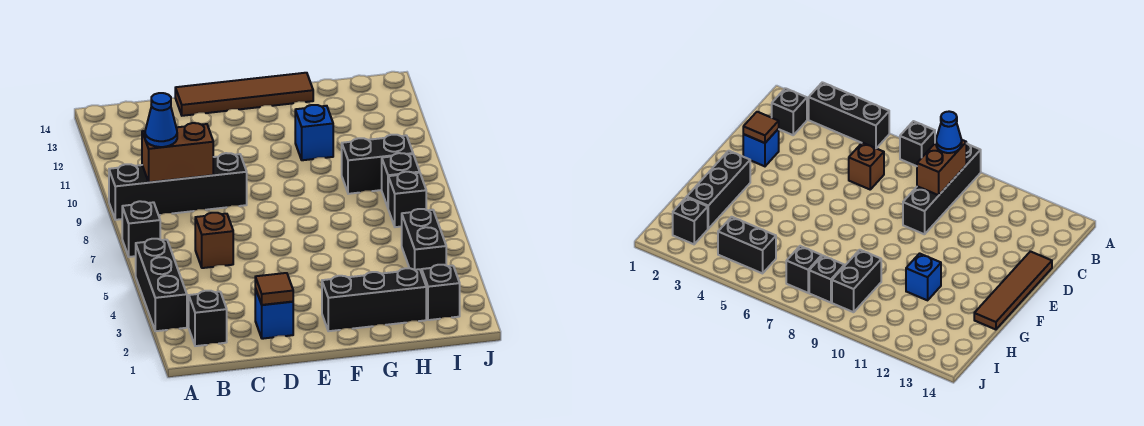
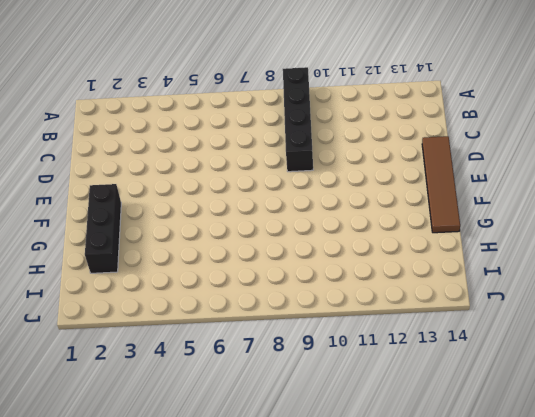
none -> black 1x3 brick [136,239,187,331]
none -> black 1x1 brick [122,201,160,257]
none -> black 1x1 brick [189,291,227,346]

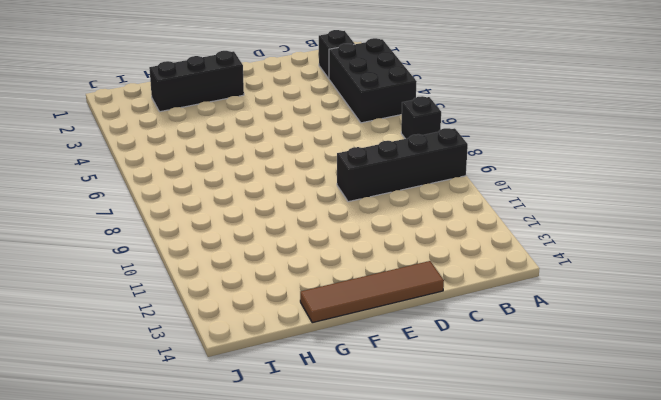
black 2x3 brick [329,38,417,123] -> black 1x3 brick [136,239,187,331]
none -> brown 1x1 brick [195,213,233,268]
none -> blue 1x1 brick [255,288,293,339]
none -> blue 1x1 brick [295,105,333,160]

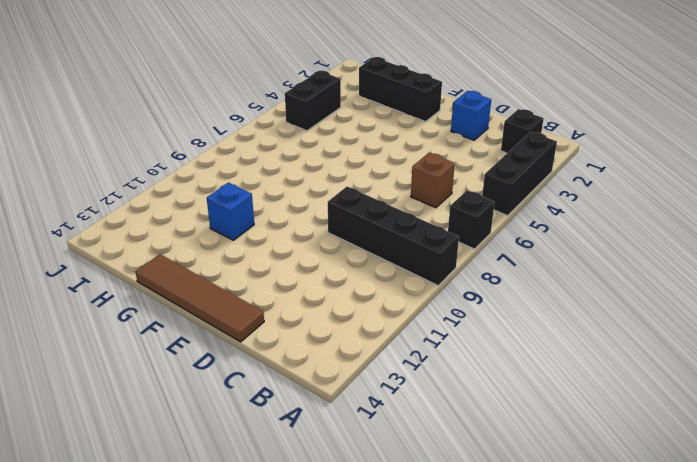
none -> black 1x2 brick [342,135,413,194]
none -> black 1x1 brick [422,265,460,320]
none -> black 1x1 brick [388,172,426,227]

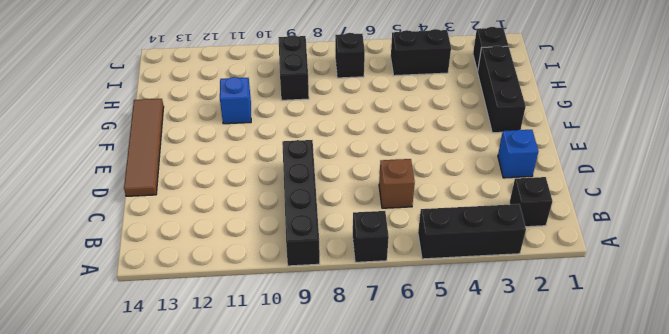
none -> black 1x1 brick [382,153,420,207]
none -> brown 1x2 brick [142,123,213,182]
none -> brown 1x1 tile [255,273,293,305]

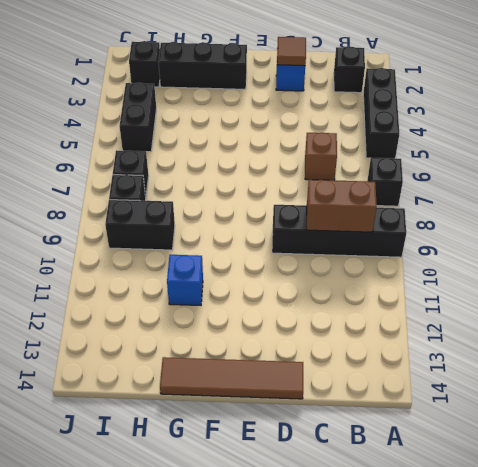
none -> blue 1x1 cone [145,93,177,147]

